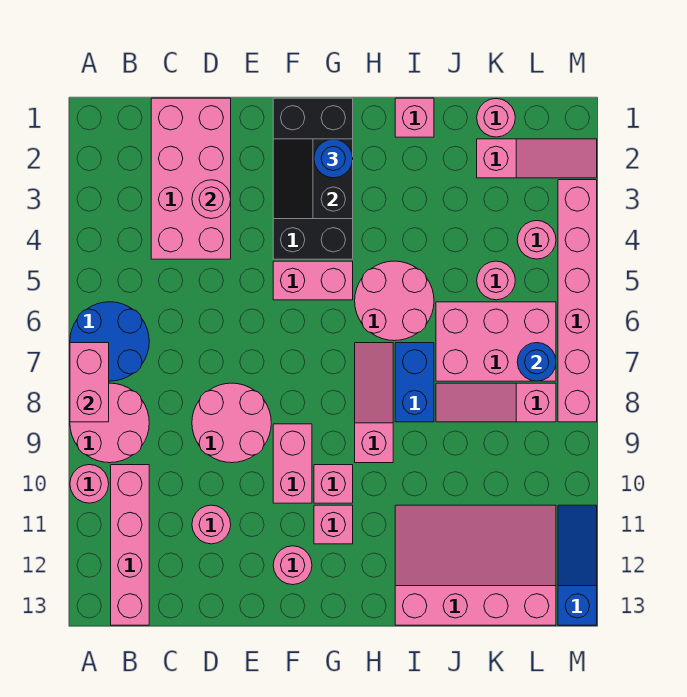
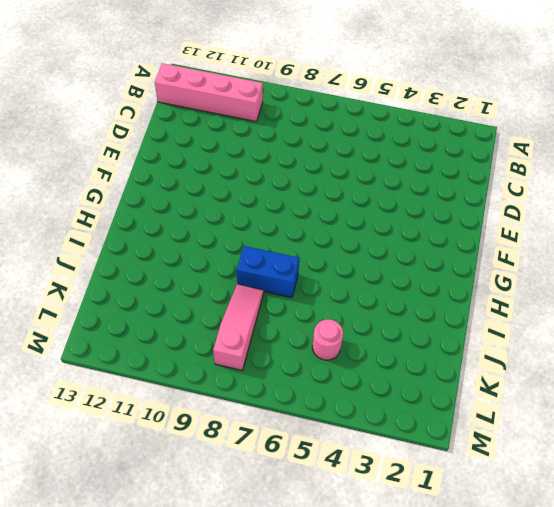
none -> blue 2x2 round brick [70,302,149,381]
none -> pink 2x2 round brick [70,383,149,463]
none -> pink 1x1 round brick [70,465,109,503]
none -> pink 2x4 brick [151,98,231,259]

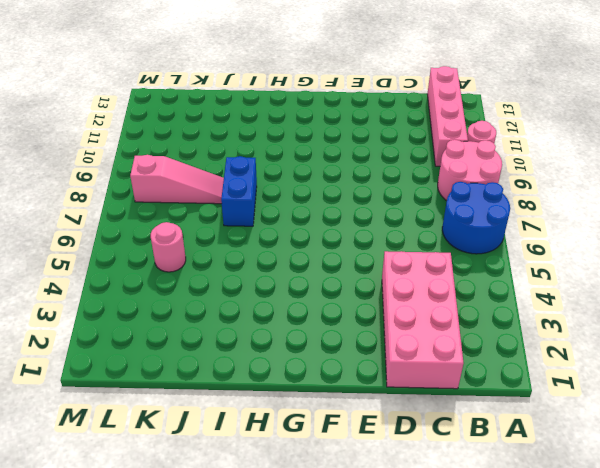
none -> pink 2x2 round brick [192,383,271,463]
none -> pink 1x1 round brick [192,505,231,544]
none -> black 2x4 brick [273,98,353,259]
none -> pink 1x2 brick [273,261,353,300]

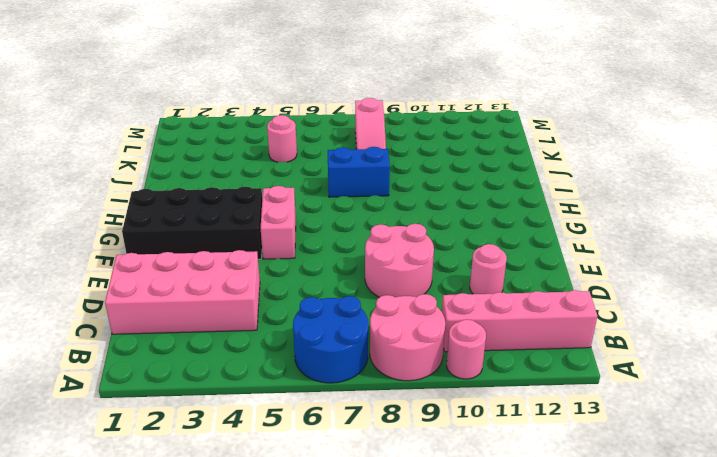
none -> pink 1x2 brick [273,424,312,503]
none -> pink 1x1 round brick [273,546,312,585]
none -> pink 1x1 brick [314,465,353,503]
none -> pink 1x1 brick [314,505,353,544]

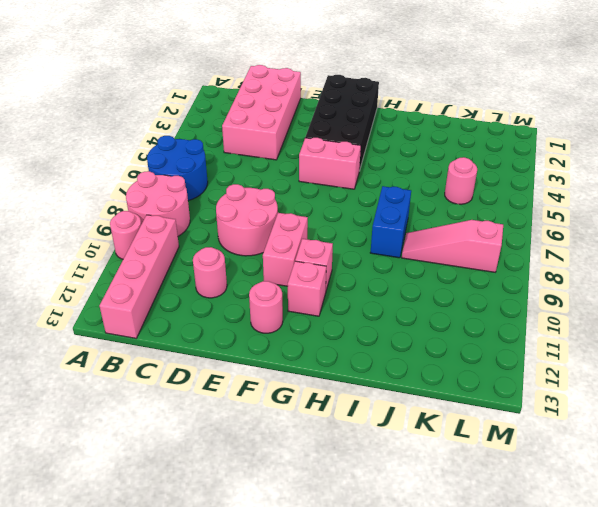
none -> pink 2x2 round brick [355,261,434,341]
none -> pink 1x3 slope [355,343,393,463]
none -> pink 1x1 brick [395,98,434,137]
none -> pink 3x4 slope [395,505,556,625]

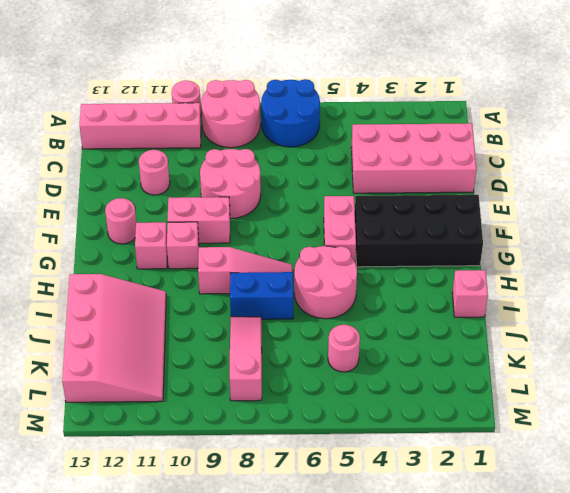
none -> pink 2x3 brick [436,302,556,381]
none -> pink 1x1 round brick [477,99,515,137]
none -> pink 1x3 slope [477,139,597,178]
none -> pink 1x1 round brick [517,221,556,259]

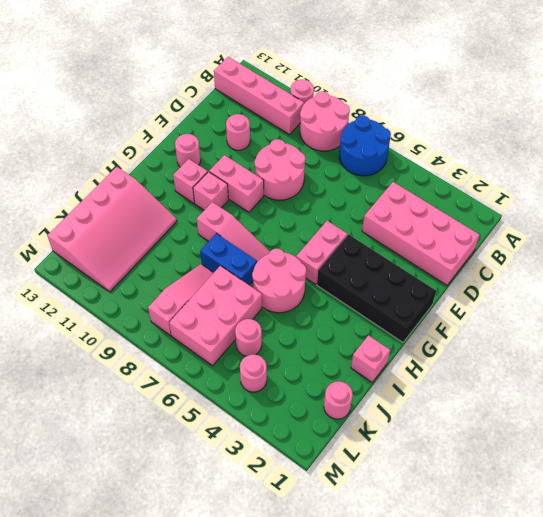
none -> pink 1x3 slope [477,139,597,178]
none -> pink 1x6 brick [558,180,597,422]
none -> blue 1x3 slope [558,505,597,625]
none -> pink 1x2 brick [70,343,109,422]

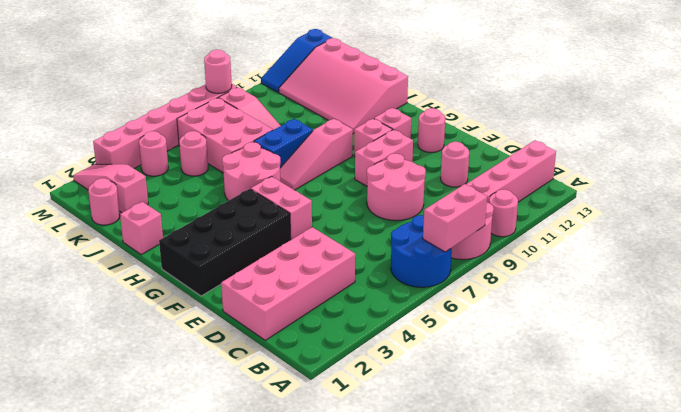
pink 1x1 round brick [204,50,232,93] -> pink 1x1 round brick moved to [192,180,231,219]
none -> black 2x2 slope [273,139,353,219]
none -> blue 1x1 round brick [517,343,556,381]
none -> blue 1x1 round brick [314,139,353,178]

